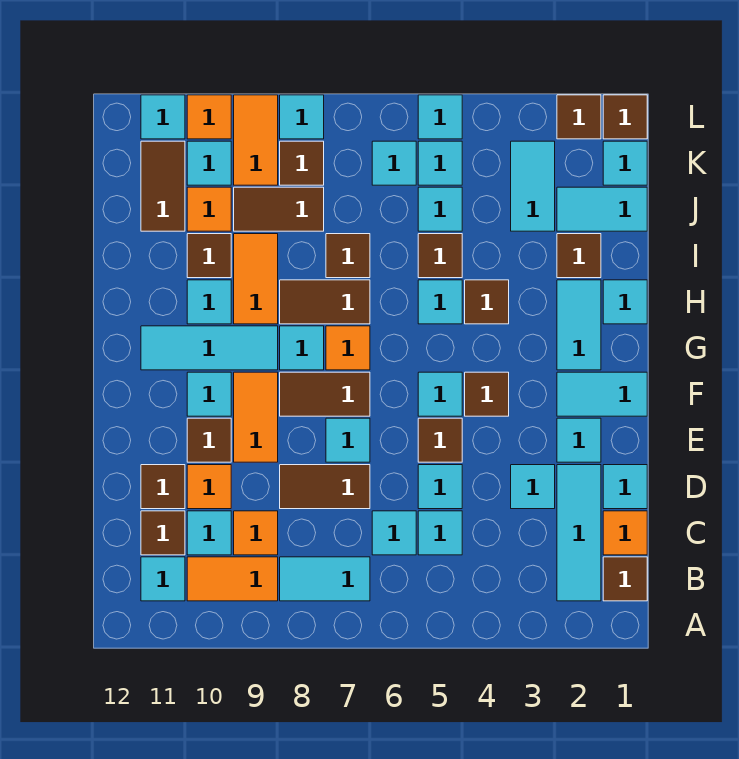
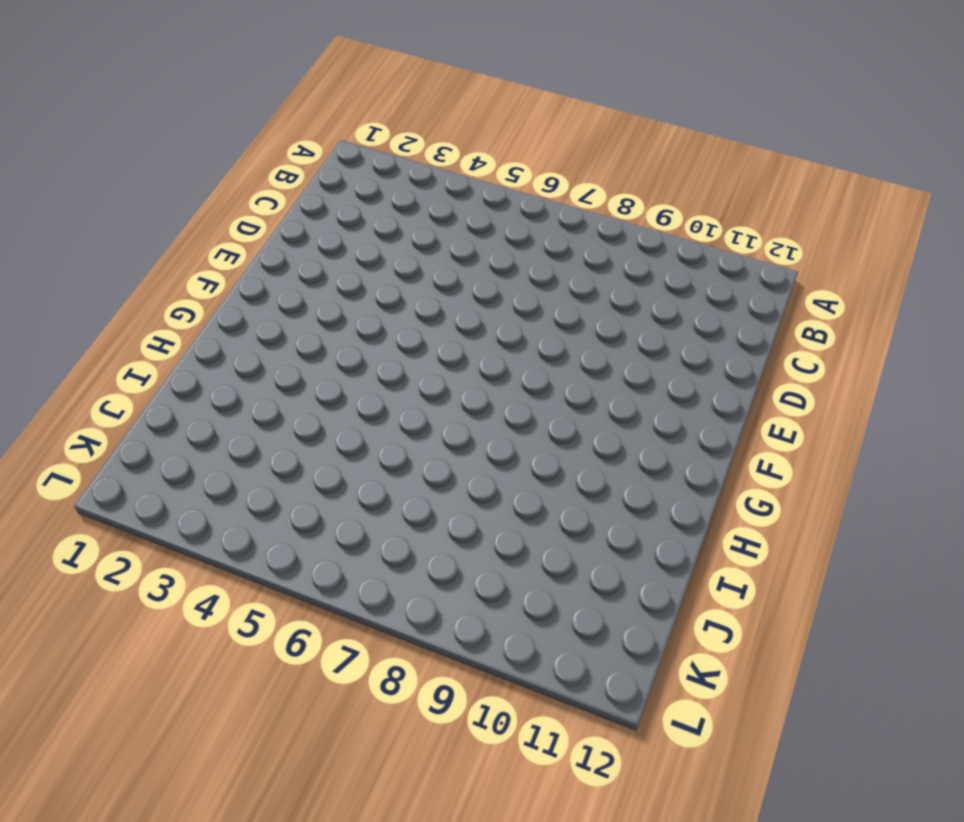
none -> brown 1x1 tile [603,557,647,601]
none -> cyan 1x3 tile [557,465,601,601]
none -> cyan 1x2 tile [280,557,370,601]
none -> orange 1x2 tile [187,557,278,601]

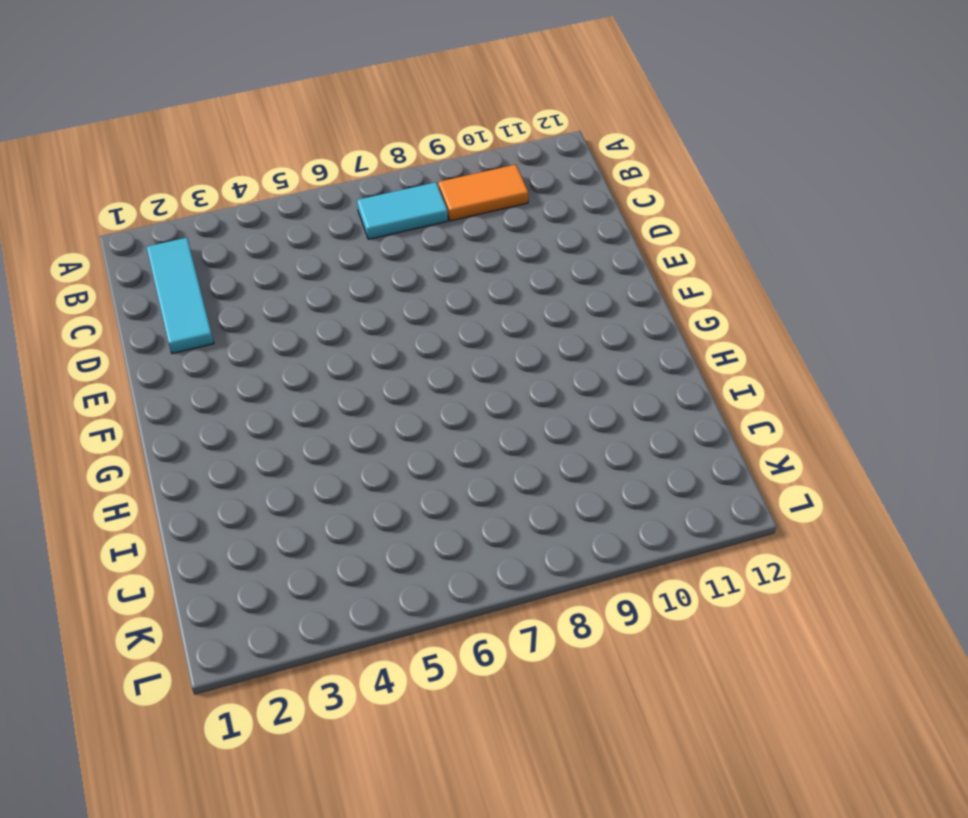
none -> brown 1x1 tile [603,557,647,601]
none -> cyan 1x1 tile [141,557,185,601]
none -> orange 1x1 tile [603,511,647,555]
none -> cyan 1x1 tile [418,511,462,555]

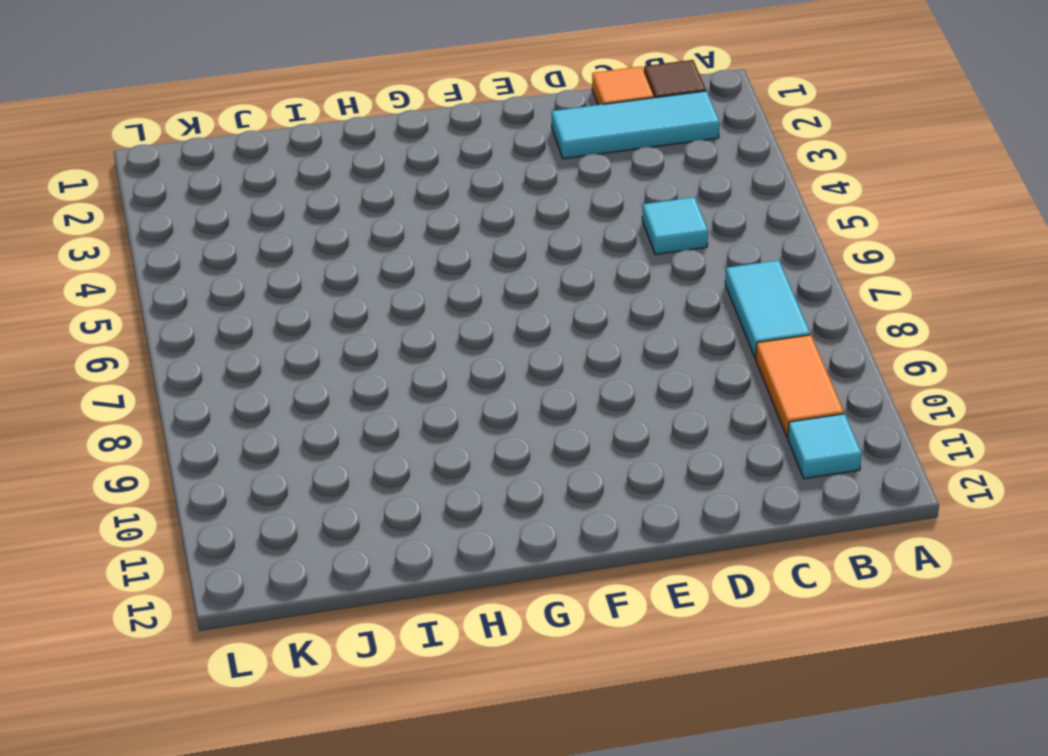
none -> cyan 1x1 tile [372,511,416,555]
none -> orange 1x1 tile [234,511,278,555]
none -> cyan 1x1 tile [187,511,231,555]
none -> brown 1x1 tile [141,511,185,555]

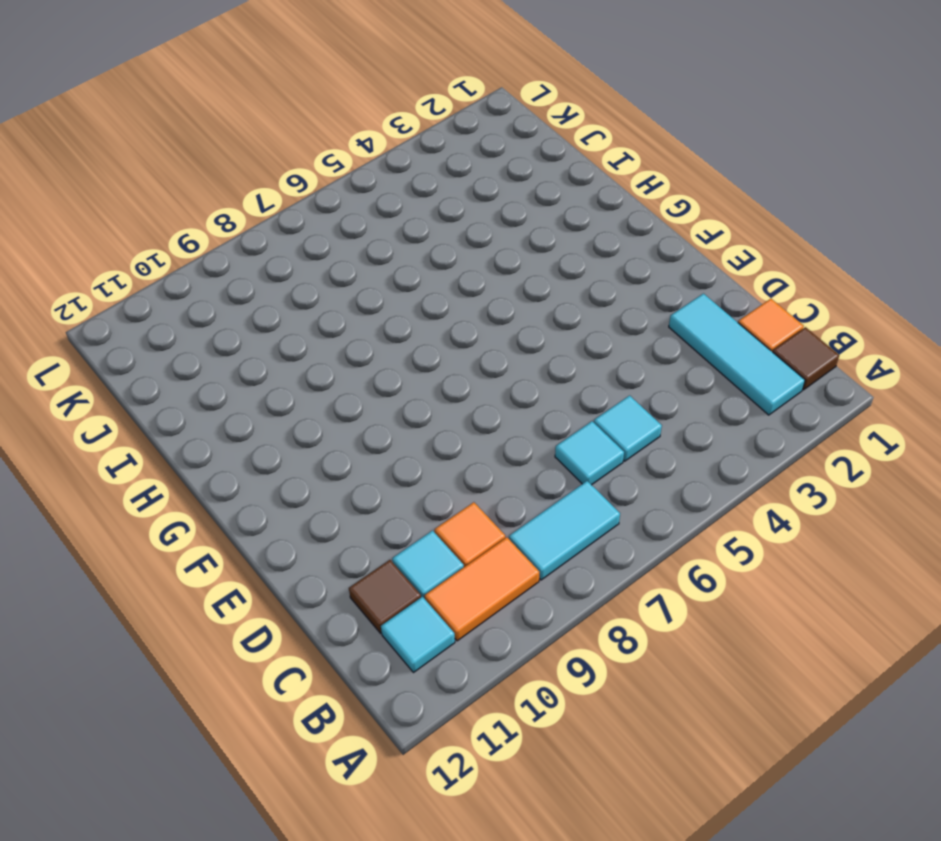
none -> cyan 1x1 tile [603,465,647,509]
none -> cyan 1x1 tile [511,465,555,509]
none -> cyan 1x1 tile [418,465,462,509]
none -> brown 1x2 tile [280,465,370,509]

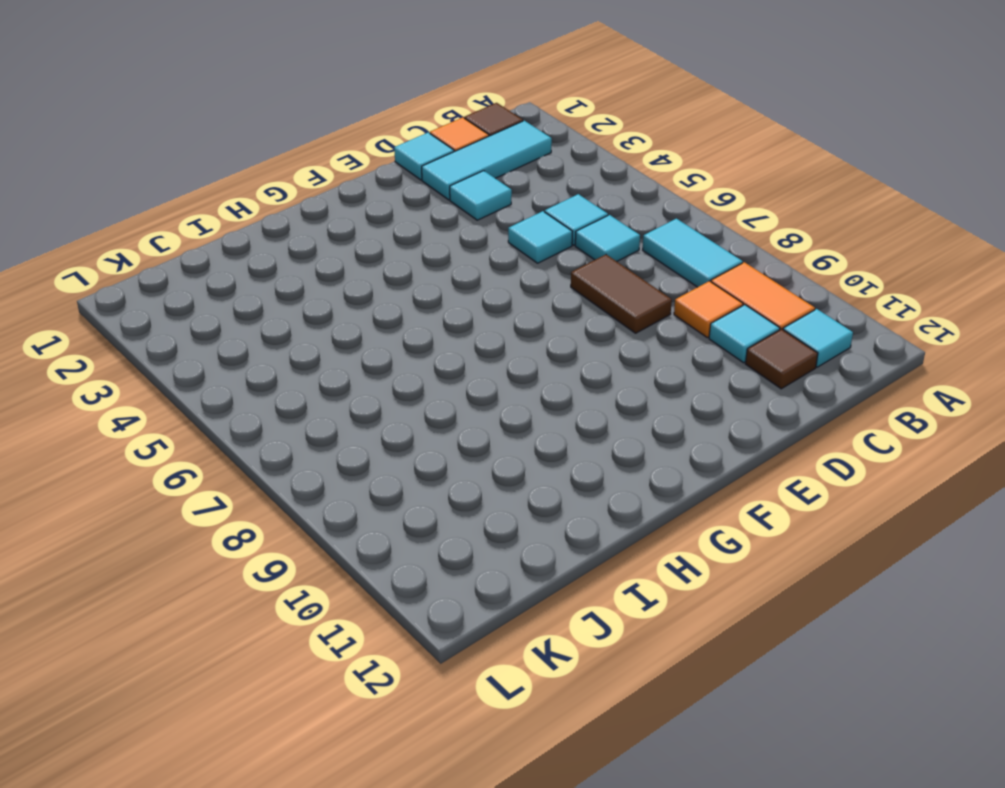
none -> orange 1x1 tile [187,465,231,509]
none -> brown 1x1 tile [141,465,185,509]
none -> cyan 1x1 tile [557,418,601,462]
none -> brown 1x1 tile [418,418,462,462]

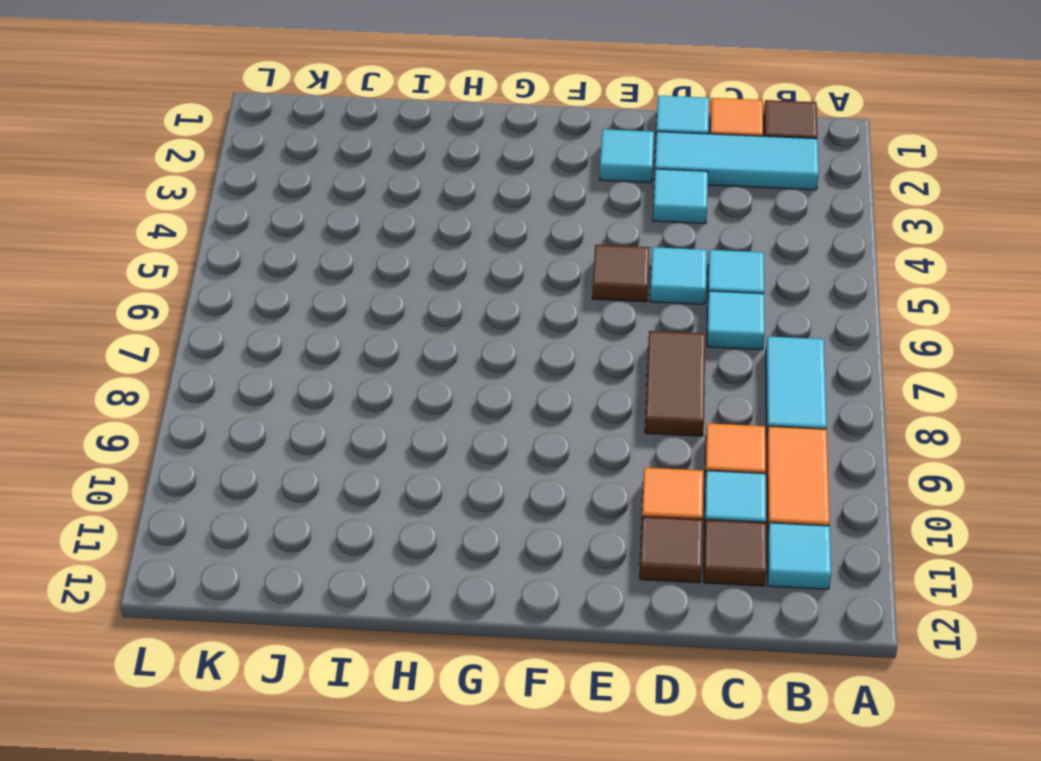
none -> cyan 1x1 tile [326,418,370,462]
none -> orange 1x2 tile [234,372,278,462]
none -> brown 1x1 tile [187,418,231,462]
none -> cyan 1x2 tile [557,372,647,416]

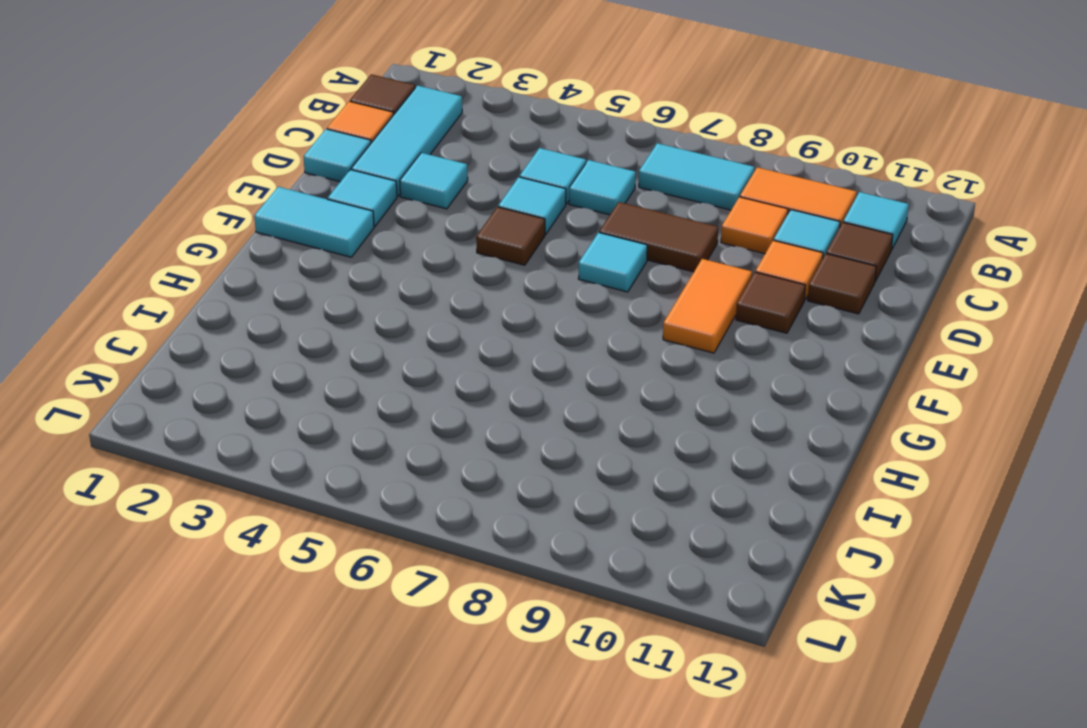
none -> brown 1x1 tile [465,372,509,416]
none -> cyan 1x1 tile [418,372,462,416]
none -> brown 1x2 tile [280,372,370,416]
none -> cyan 1x1 tile [187,372,231,416]

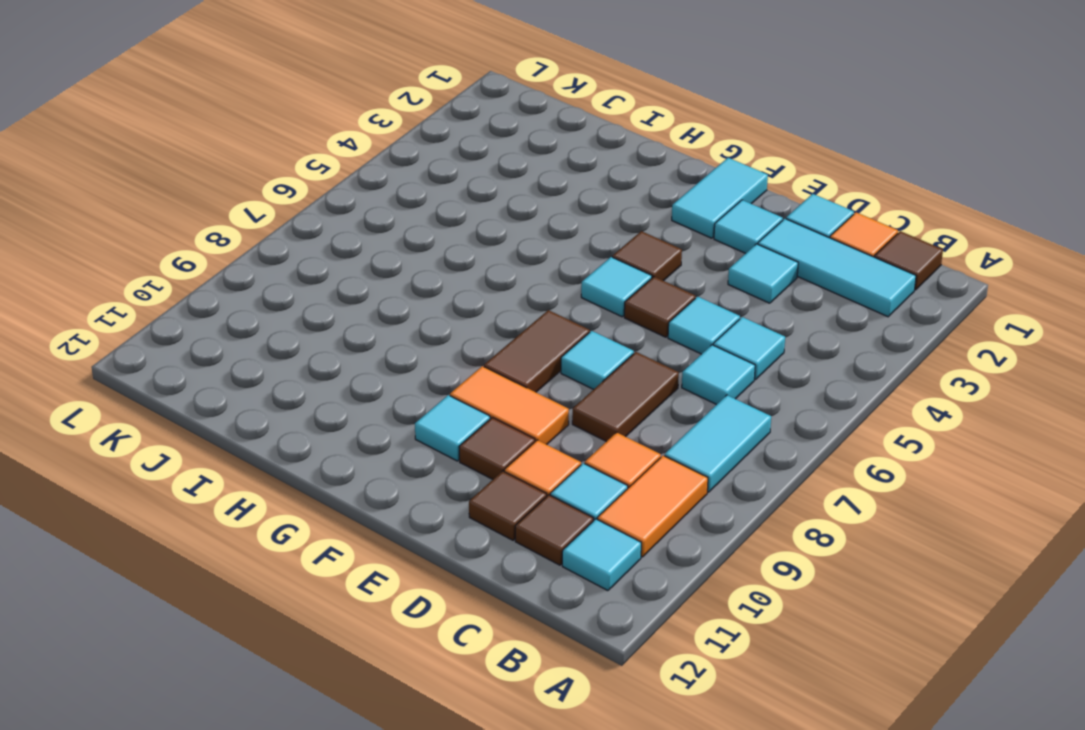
none -> cyan 1x2 tile [557,280,601,370]
none -> orange 1x1 tile [326,326,370,370]
none -> cyan 1x1 tile [280,326,324,370]
none -> cyan 1x3 tile [141,326,278,370]

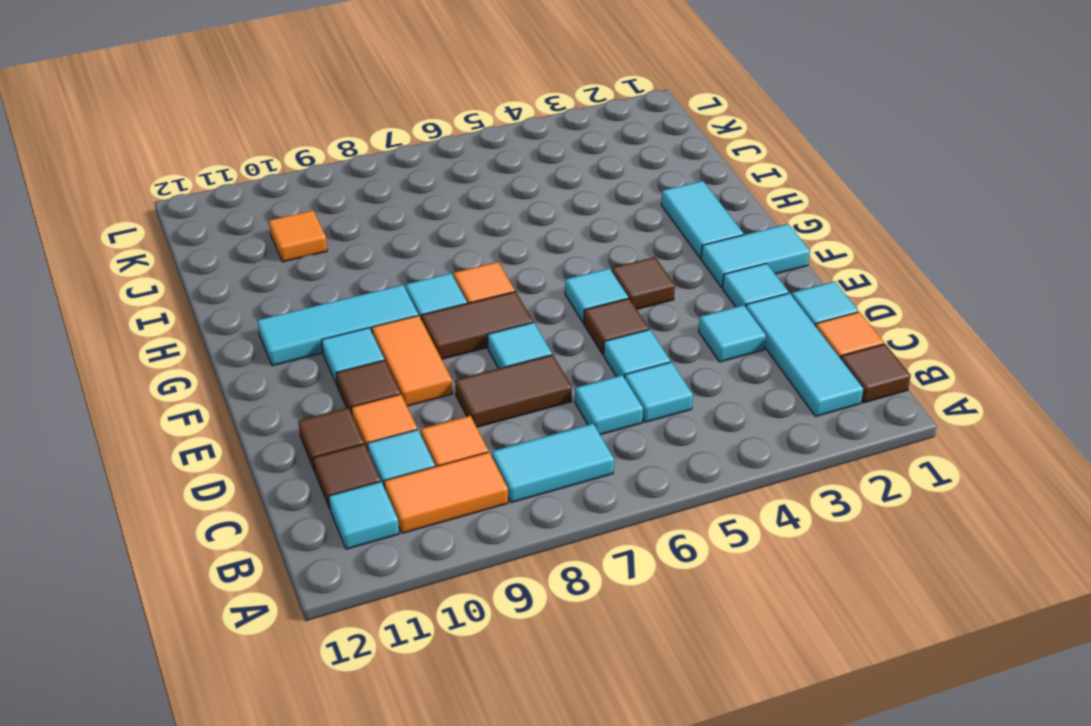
none -> cyan 1x1 tile [603,280,647,324]
none -> brown 1x1 tile [465,280,509,324]
none -> cyan 1x1 tile [418,280,462,324]
none -> brown 1x2 tile [280,280,370,324]

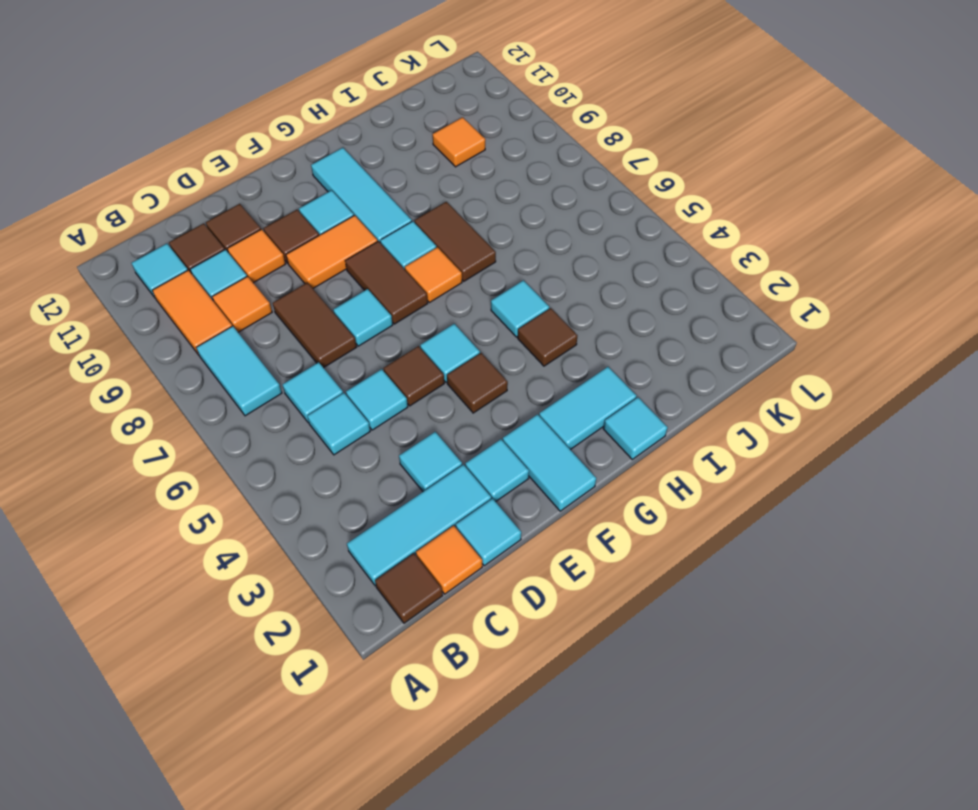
none -> orange 1x2 tile [234,234,278,324]
none -> cyan 1x1 tile [187,280,231,324]
none -> brown 1x1 tile [557,234,601,278]
none -> brown 1x1 tile [418,234,462,278]

